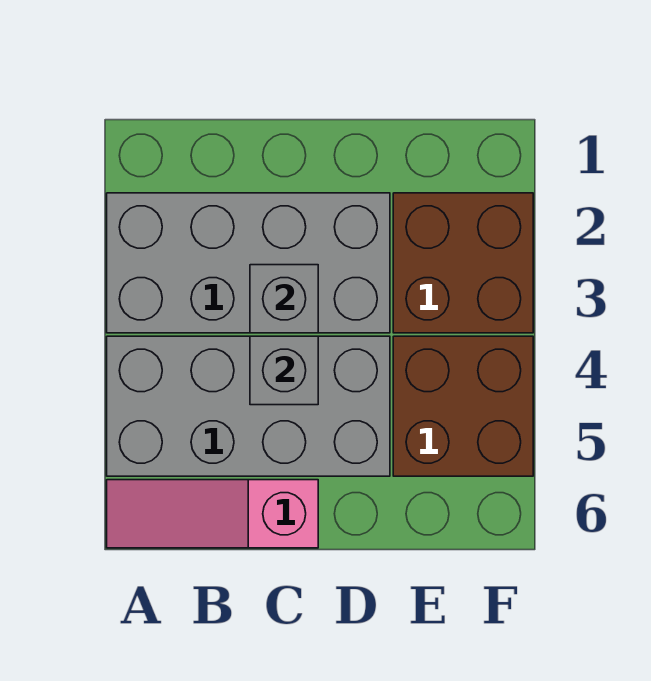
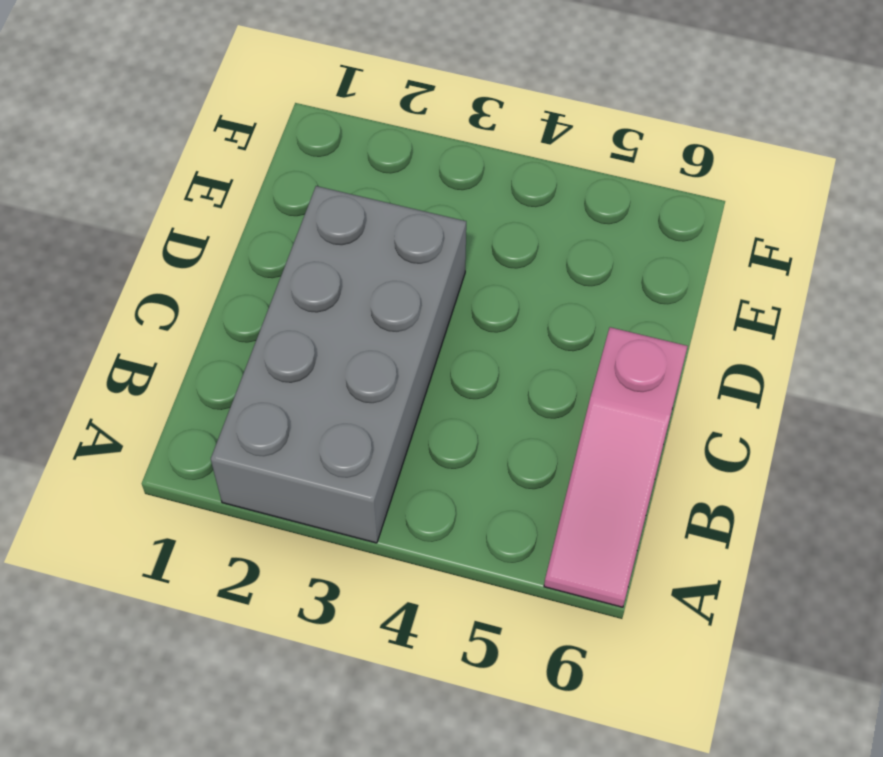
none -> grey 2x4 brick [107,336,390,476]
none -> brown 2x2 brick [393,193,533,333]

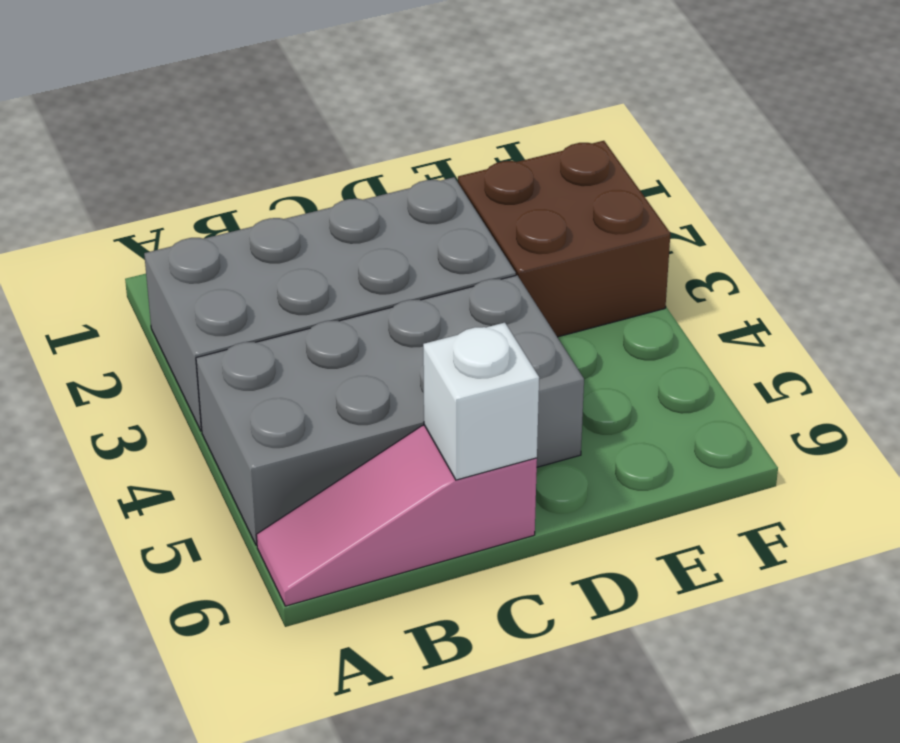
white 1x1 brick [423,323,539,480] -> none
none -> brown 2x2 brick [393,336,533,476]
none -> grey 1x1 brick [250,265,318,333]

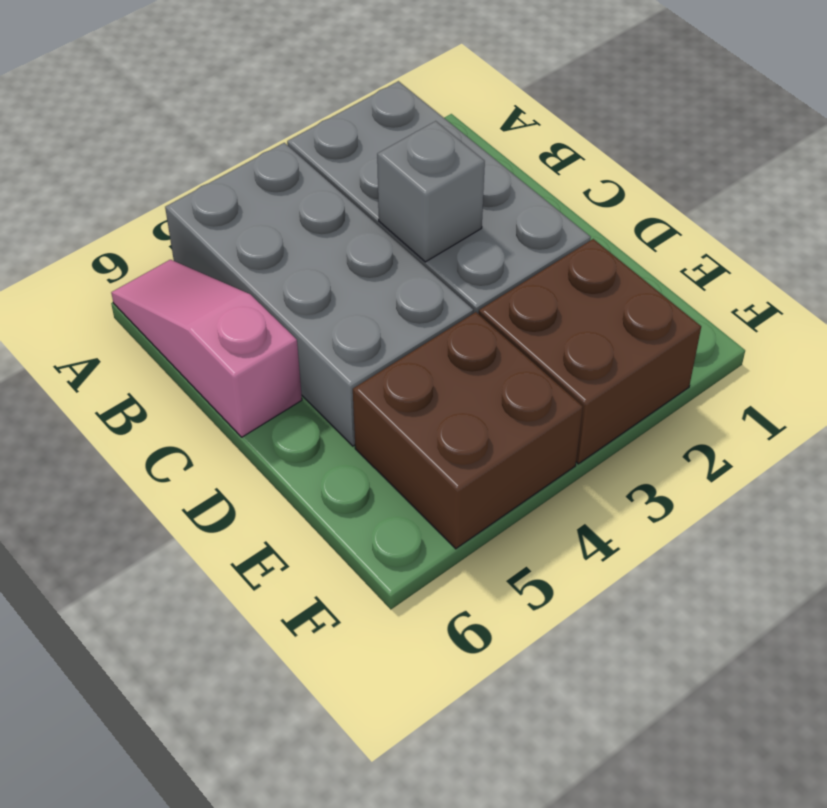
none -> grey 1x1 brick [250,336,318,405]

